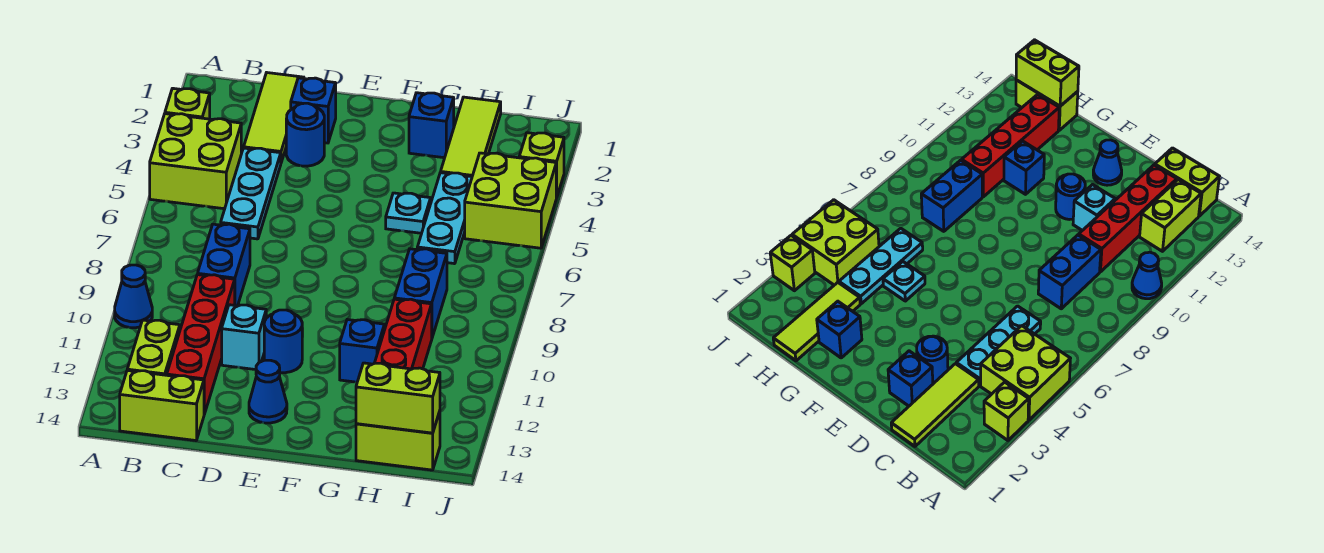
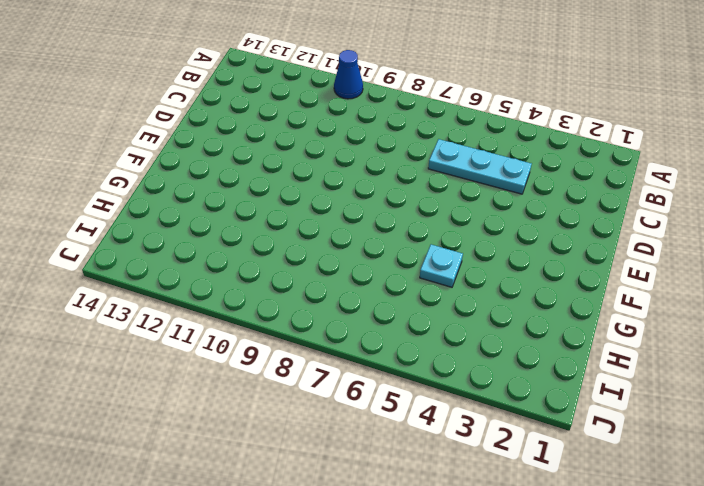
none -> lime 1x1 brick [165,88,210,119]
none -> lime 2x2 brick [150,114,241,209]
none -> lime 1x2 brick [127,320,180,375]

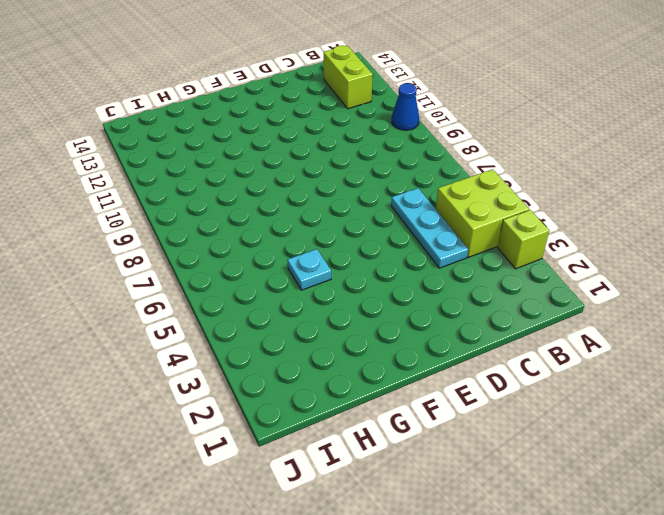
none -> lime 1x2 brick [120,370,204,441]
none -> lime 1x3 tile [244,73,304,162]
none -> blue 1x2 brick [198,224,250,306]

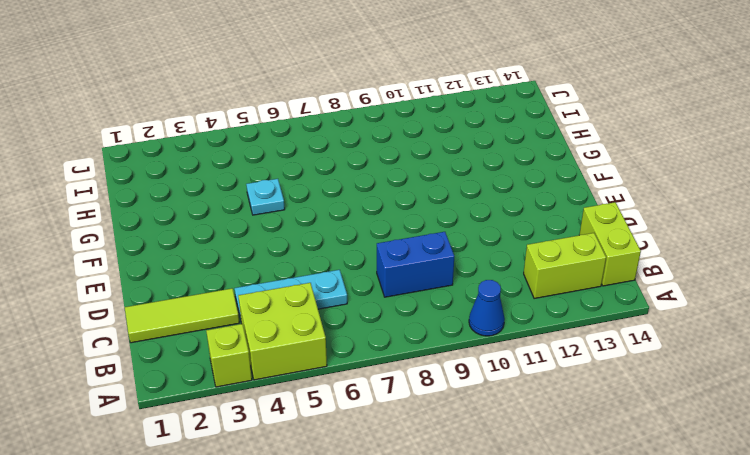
none -> red 1x4 brick [167,275,235,414]
none -> blue 1x1 brick [291,78,336,143]
none -> blue 1x1 round brick [286,103,324,166]

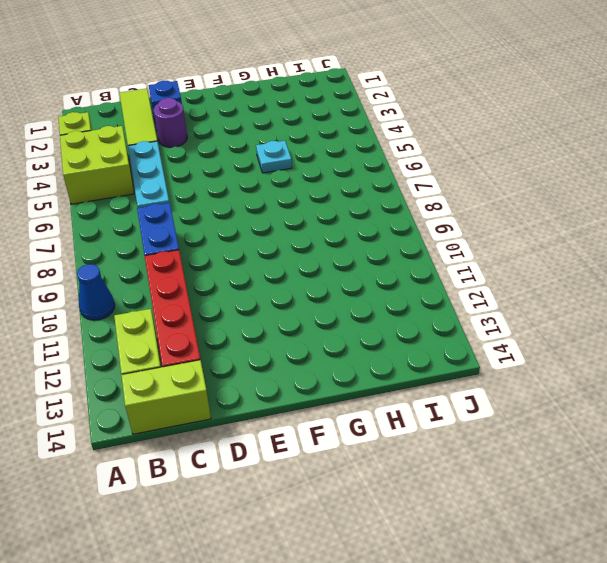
purple 1x1 round brick [154,98,187,147] -> blue 1x1 round brick [286,103,324,166]
none -> cyan 1x1 brick [222,305,266,370]
none -> blue 1x1 round brick [264,310,302,373]
none -> blue 1x1 cone [249,360,287,423]

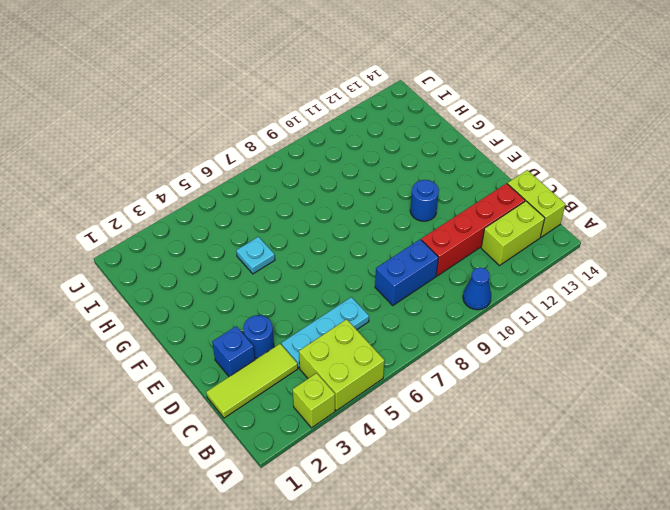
none -> cyan 1x1 brick [222,305,266,370]
none -> blue 1x1 cone [249,360,287,423]
none -> blue 1x1 brick [409,93,454,158]

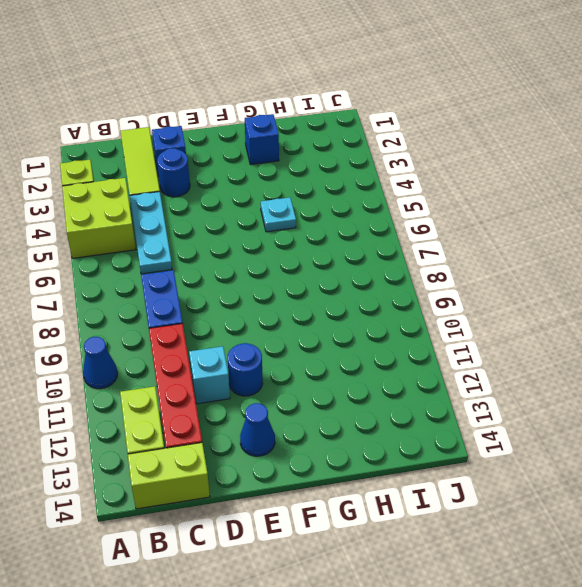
none -> blue 1x1 brick [340,320,384,382]
none -> lime 1x3 tile [441,97,501,177]
none -> cyan 1x3 plate [417,173,472,264]

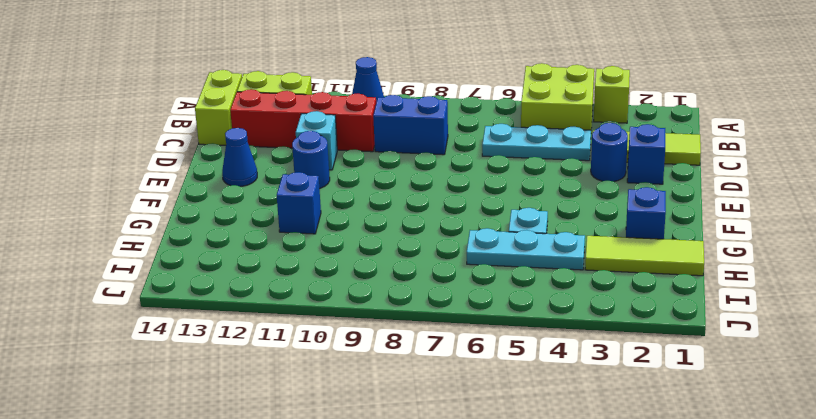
none -> blue 1x2 brick [394,249,447,337]
none -> red 1x4 brick [375,299,432,369]
none -> lime 1x2 brick [356,411,440,470]

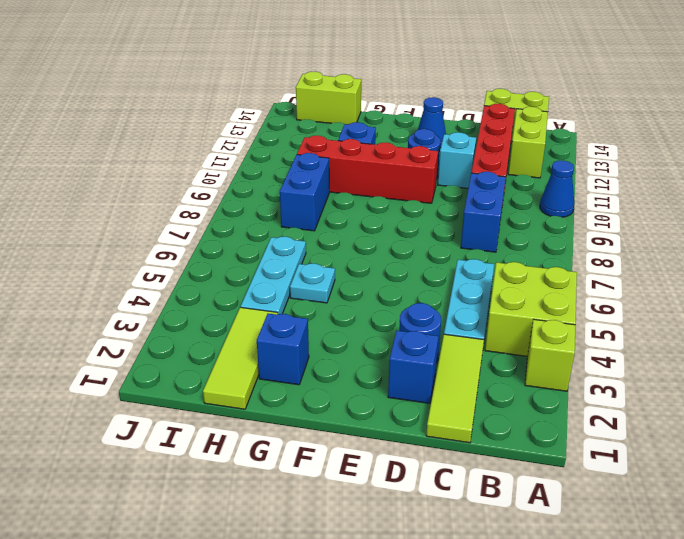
red 1x4 brick [297,136,438,203] -> red 1x4 brick turned to [375,299,432,369]
none -> lime 2x2 brick [465,153,556,248]
none -> lime 1x1 brick [519,133,564,198]
none -> lime 1x2 brick [356,363,440,433]

